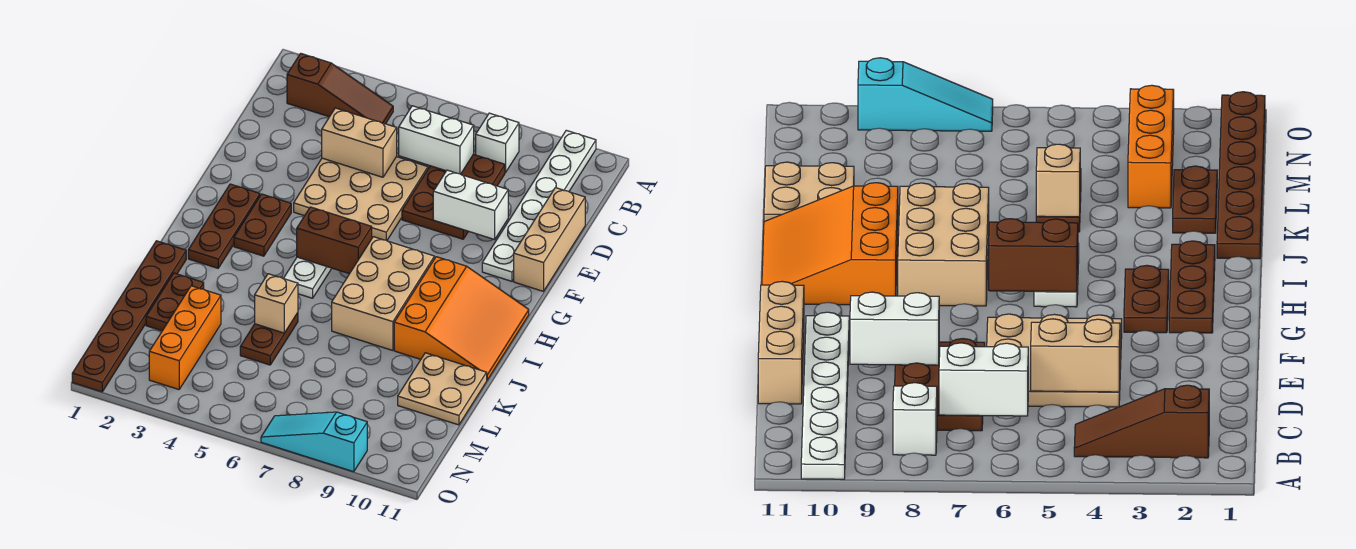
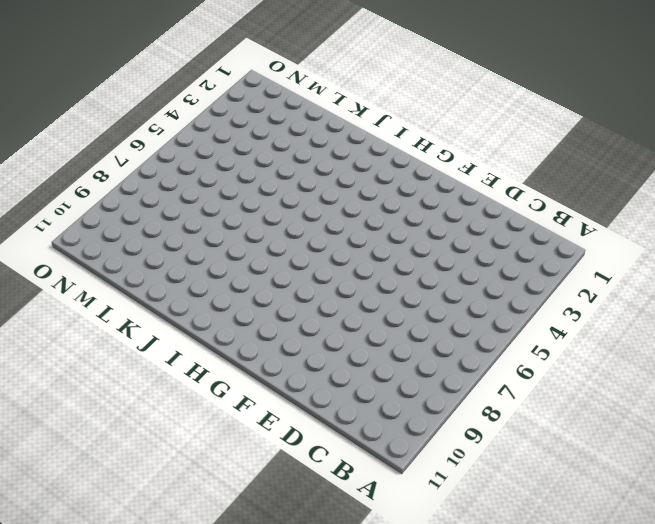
none -> white 1x6 plate [482,130,596,281]
none -> brown 1x3 slope [287,53,393,124]
none -> white 1x1 brick [476,113,519,173]

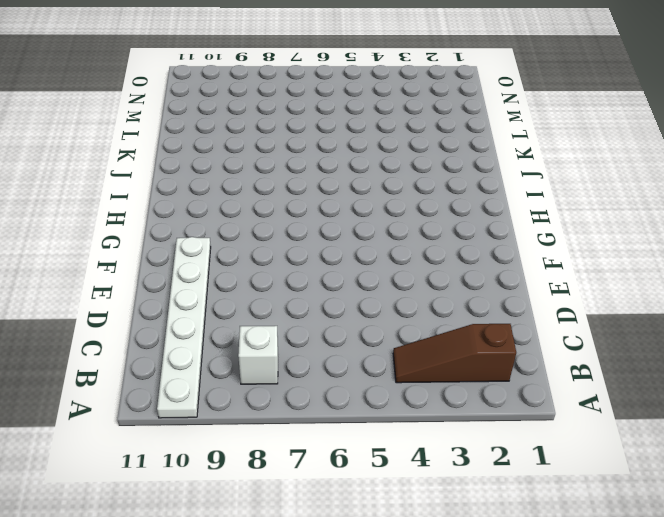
none -> brown 2x3 plate [402,154,505,239]
none -> tan 3x3 plate [294,157,428,241]
none -> tan 1x3 brick [514,188,585,291]

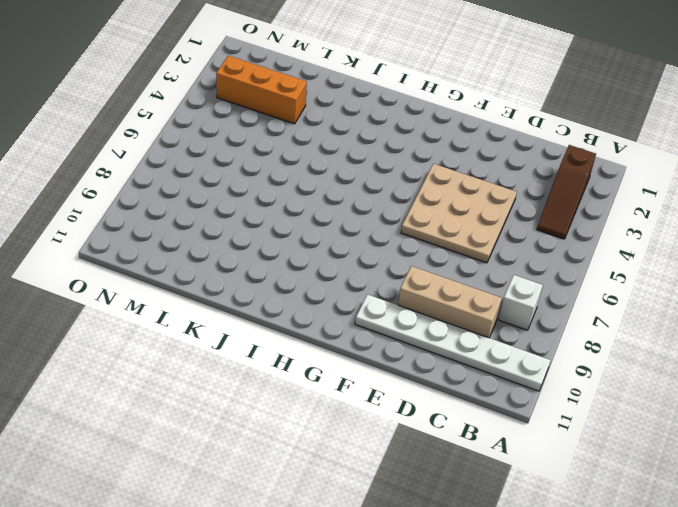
tan 1x3 brick [398,266,502,338] -> tan 1x3 brick moved to [514,188,585,291]
none -> brown 2x3 plate [402,154,505,239]
none -> brown 1x3 plate [188,184,260,268]
none -> brown 1x2 plate [234,194,291,256]

